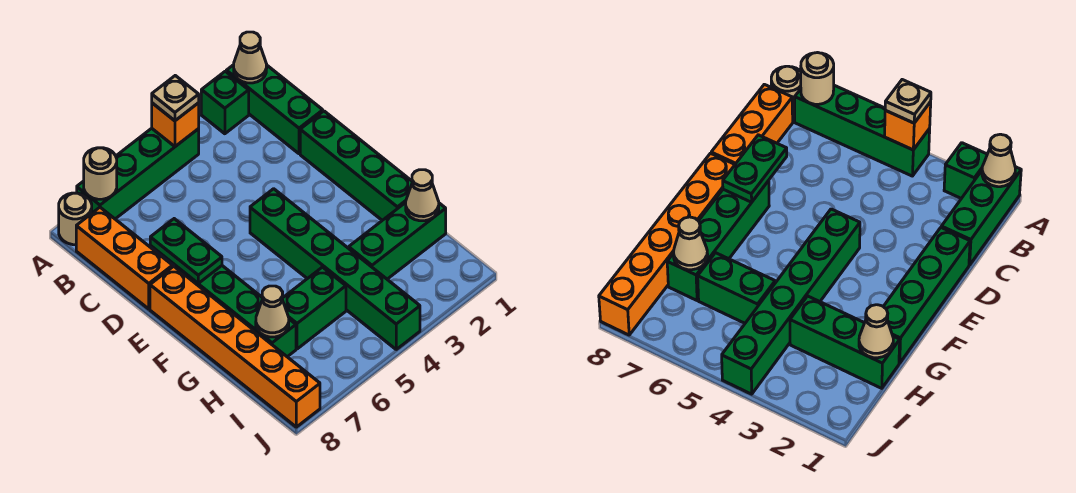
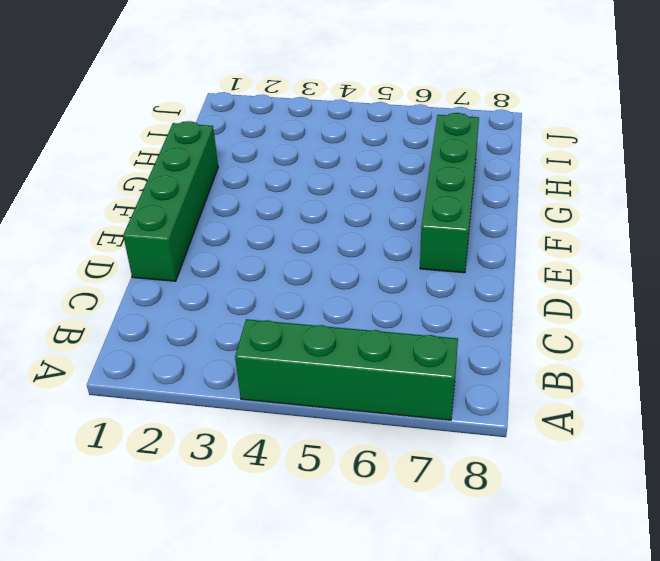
none -> green 1x3 brick [226,65,323,154]
none -> green 1x1 brick [201,71,249,134]
none -> tan 1x1 round brick [59,193,92,245]

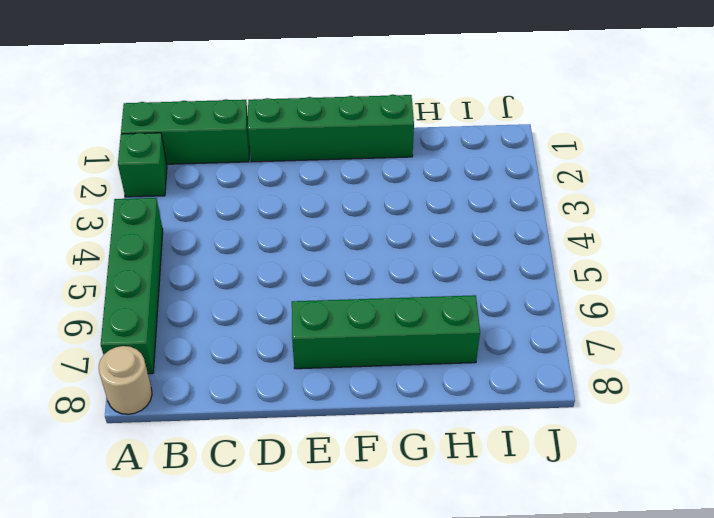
none -> orange 1x3 brick [76,207,173,309]
none -> green 1x6 brick [250,189,420,349]
none -> orange 1x6 brick [150,266,320,427]

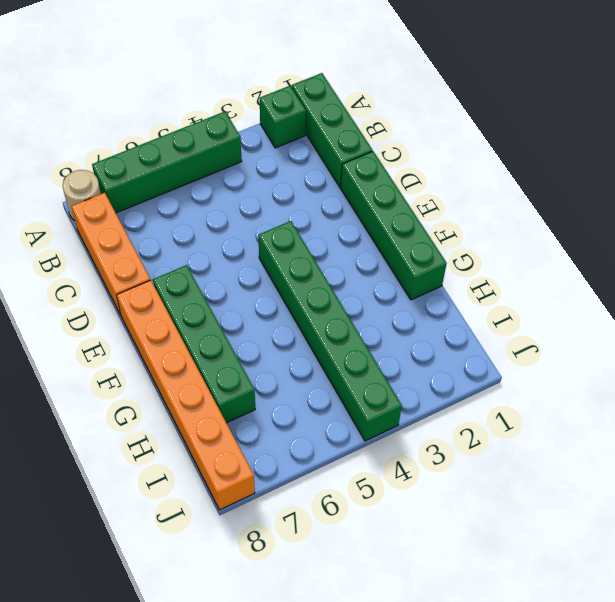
none -> green 1x3 brick [349,203,446,279]
none -> green 1x2 brick [282,267,346,349]
none -> tan 1x1 cone [234,32,267,83]

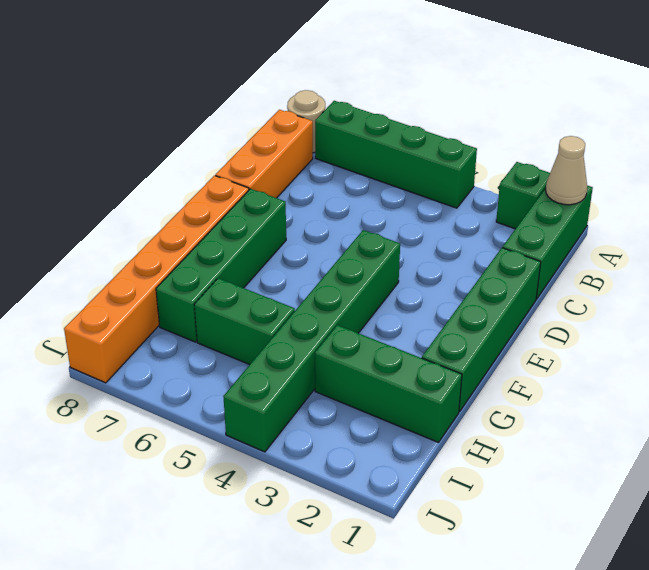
none -> orange 1x1 brick [152,103,199,146]
none -> tan 1x1 round brick [84,148,117,199]
none -> green 1x2 plate [150,219,222,283]

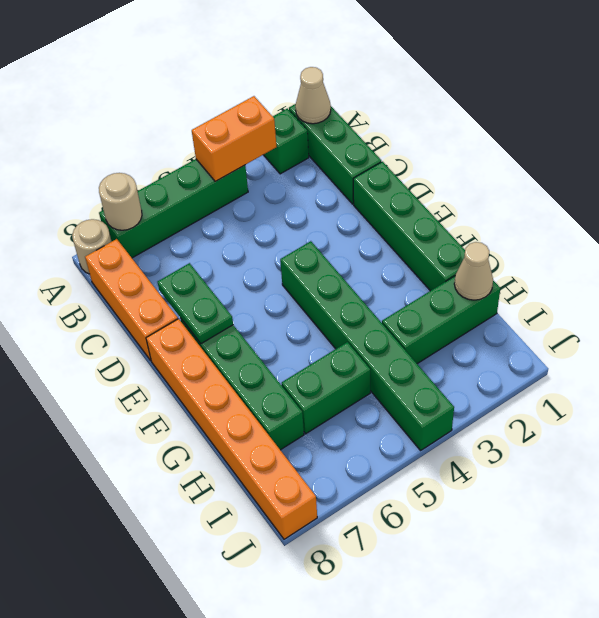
orange 1x2 brick [192,96,276,181] -> orange 1x1 brick [152,103,199,146]
none -> tan 1x1 cone [256,286,289,337]
none -> tan 1x1 plate [152,76,199,121]

